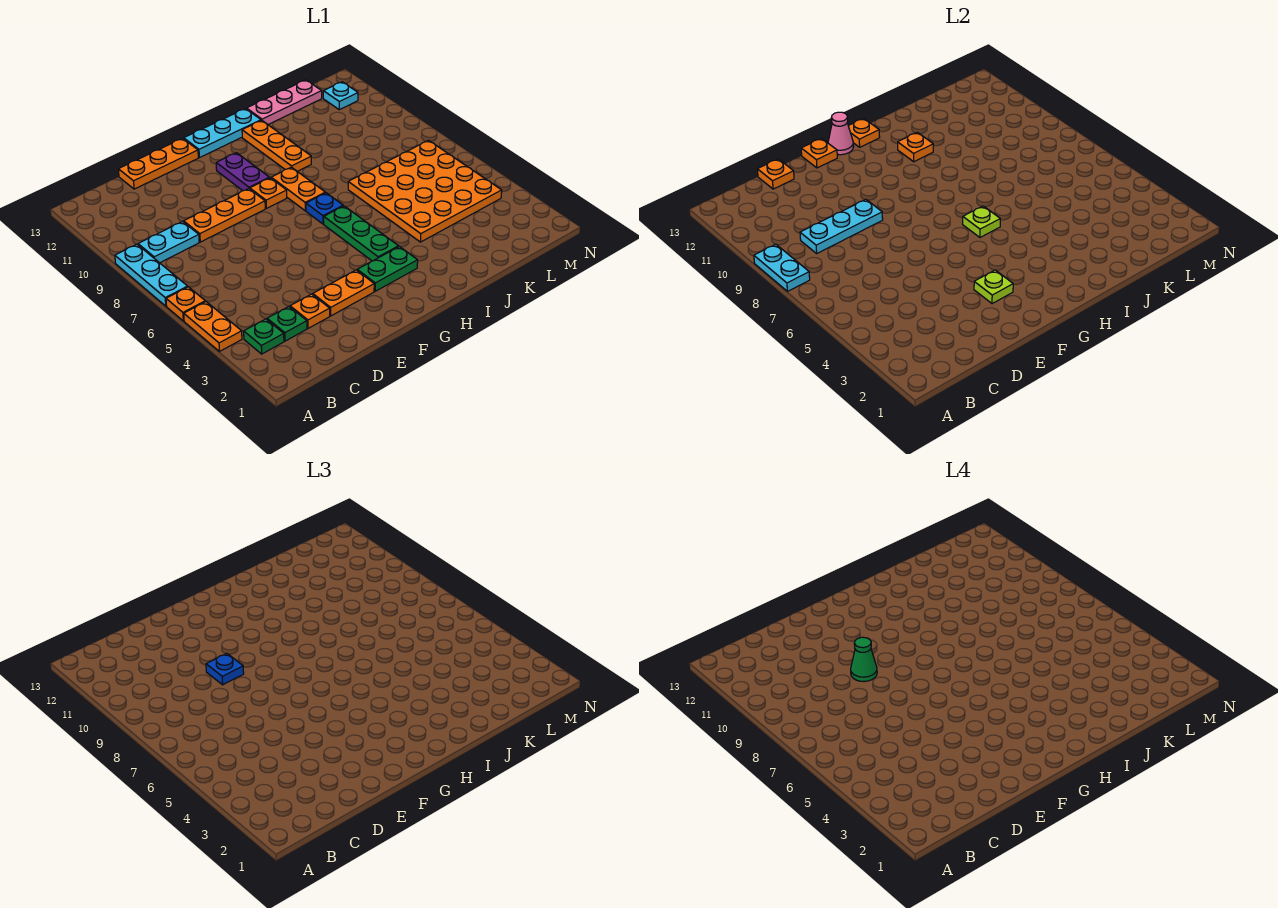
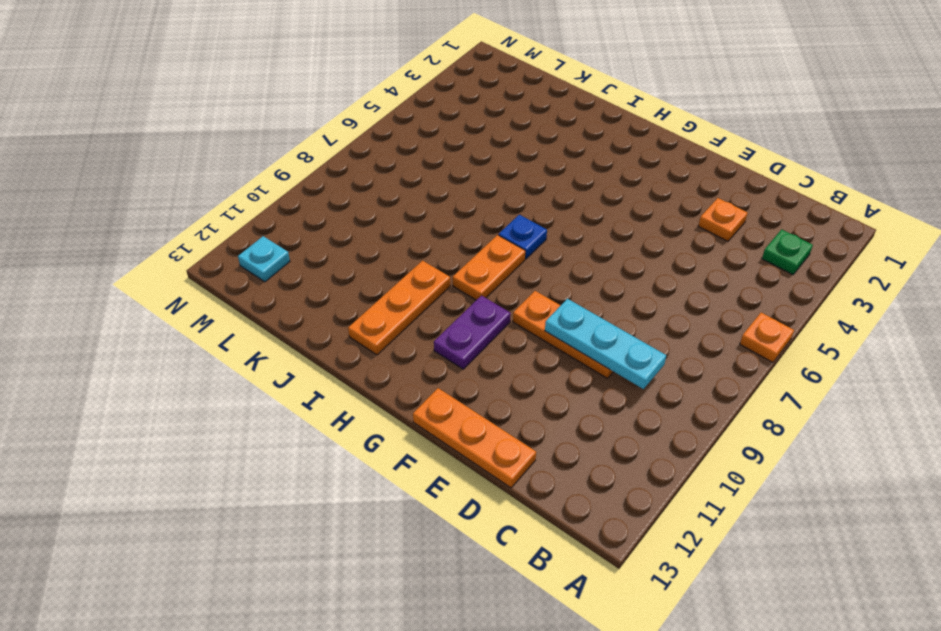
none -> orange 1x2 plate [184,302,242,351]
none -> cyan 1x3 plate [115,244,188,306]
none -> cyan 1x2 plate [138,222,199,263]
none -> green 1x1 plate [267,306,307,341]

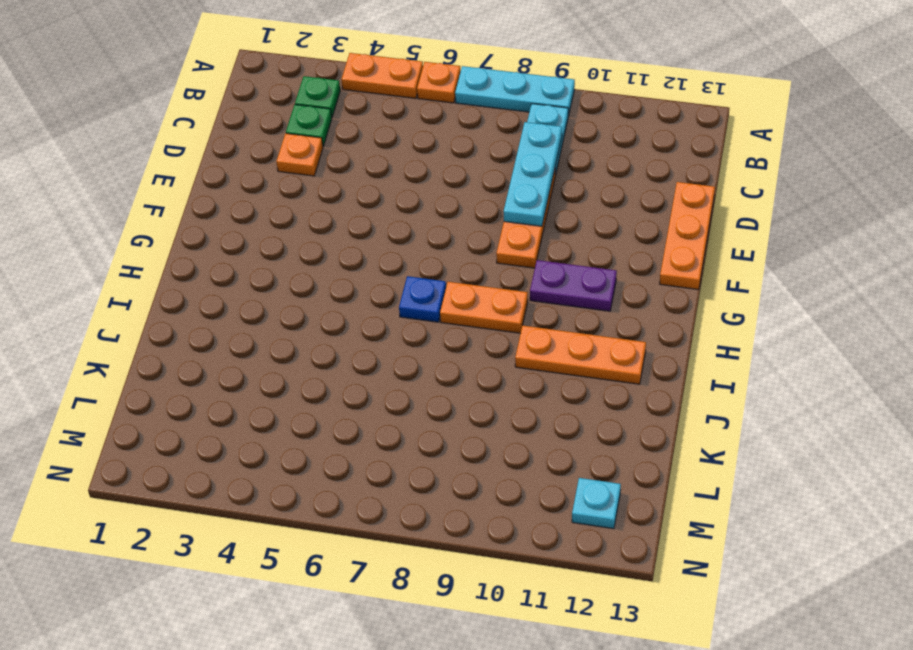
none -> orange 1x2 plate [313,270,374,316]
none -> green 1x2 plate [357,247,418,291]
none -> orange 1x1 plate [250,178,287,208]
none -> cyan 1x3 plate [184,109,261,158]

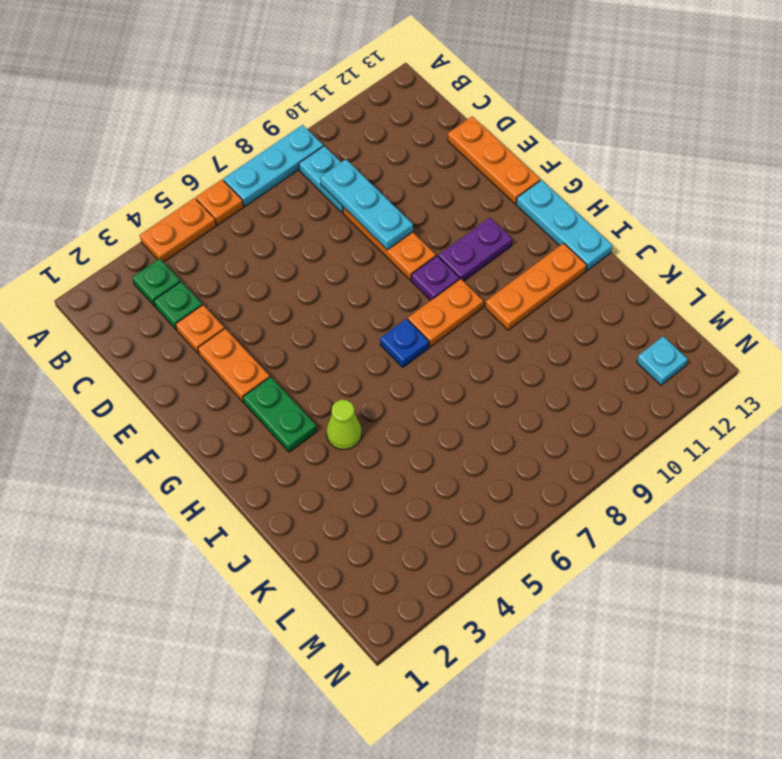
purple 1x1 plate [411,256,459,301] -> orange 1x1 plate [250,178,287,208]
lime 1x1 cone [326,400,362,450] -> none
none -> green 1x3 plate [324,206,399,261]
none -> orange 4x4 plate [348,140,502,242]
none -> pink 1x3 plate [247,80,322,124]
none -> cyan 1x2 plate [754,244,810,291]

